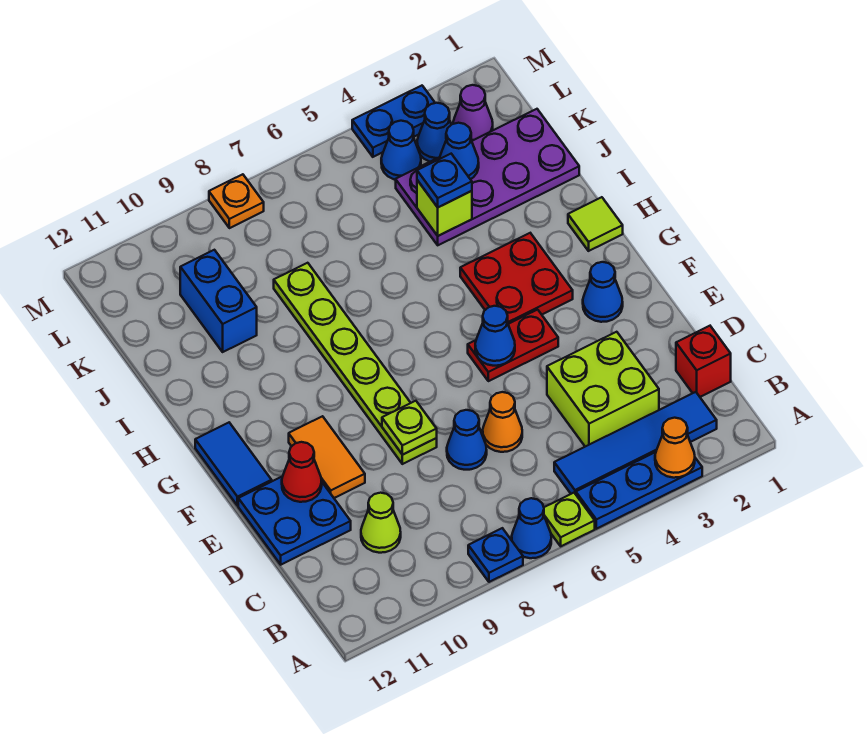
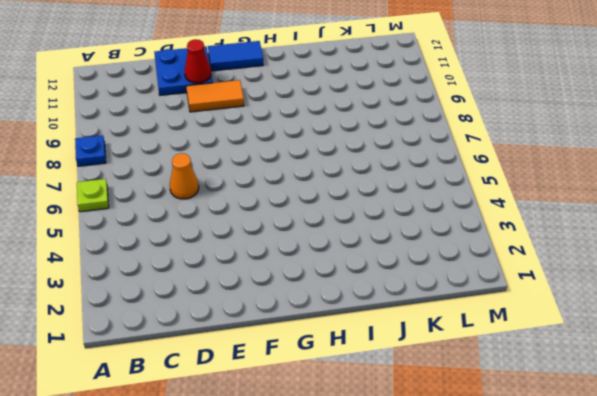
none -> blue 1x3 plate [576,452,702,529]
none -> blue 1x1 cone [512,498,551,558]
none -> blue 1x4 tile [554,392,717,494]
none -> red 1x1 brick [676,326,731,397]

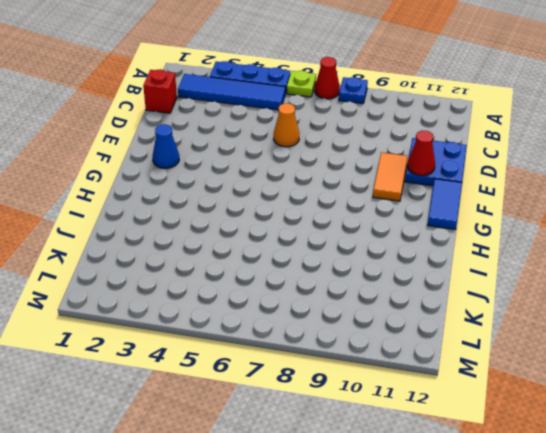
red 1x1 cone [315,57,340,99] -> blue 1x1 cone [512,498,551,558]
none -> lime 2x2 brick [547,332,659,447]
none -> lime 1x1 cone [361,493,401,553]
none -> blue 1x1 cone [447,410,487,470]
none -> lime 1x6 plate [274,263,437,464]

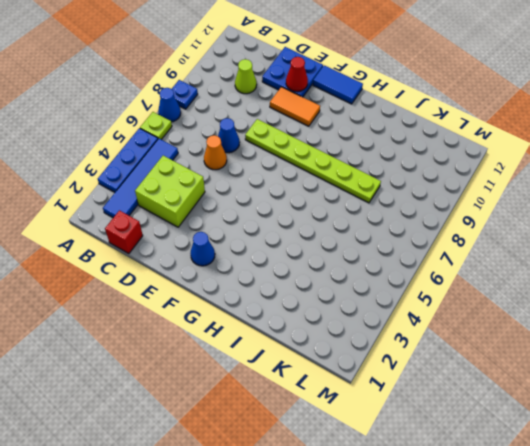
none -> red 1x2 plate [468,310,558,381]
none -> red 2x2 plate [460,233,573,324]
none -> lime 1x1 tile [568,197,623,251]
none -> purple 2x4 plate [396,109,579,245]

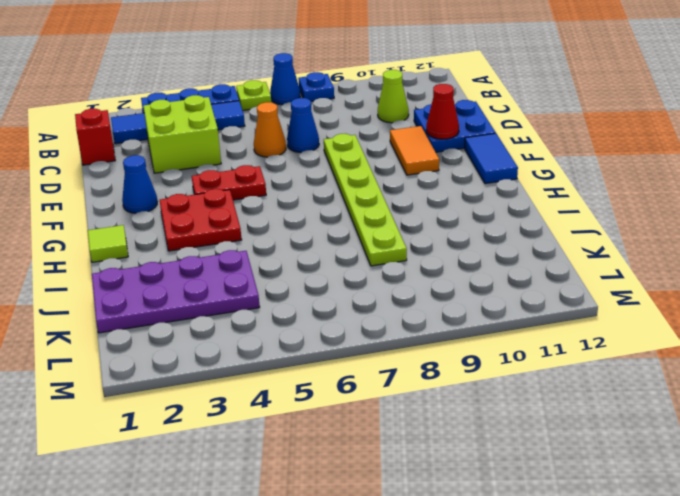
none -> blue 1x2 brick [180,250,257,352]
none -> purple 1x1 cone [453,85,493,141]
none -> blue 1x1 cone [417,103,451,162]
none -> blue 1x1 cone [381,121,421,180]

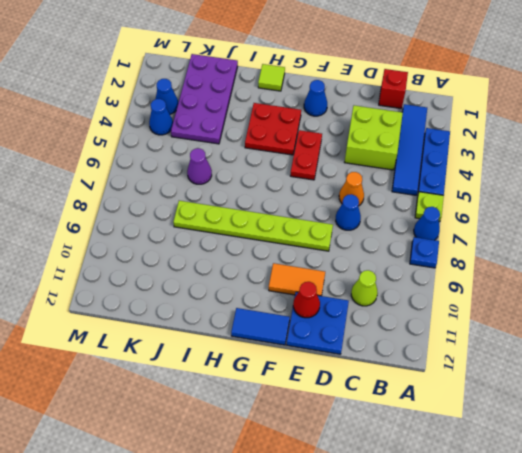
purple 1x1 cone [187,148,212,184] -> purple 1x1 cone moved to [453,85,493,141]
none -> blue 1x2 brick [180,250,257,352]
none -> blue 1x2 plate [352,86,435,157]
none -> orange 1x1 plate [209,174,264,228]
none -> orange 1x1 cone [655,418,695,478]

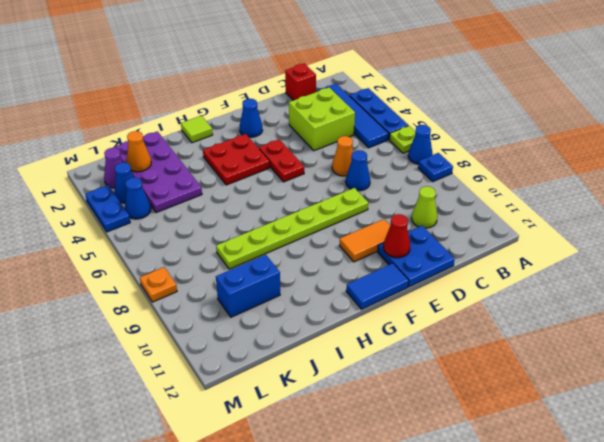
orange 1x1 cone [127,131,151,172] -> orange 1x1 cone moved to [655,418,695,478]
none -> lime 1x1 plate [382,401,437,455]
none -> blue 1x1 cone [475,306,515,366]
none -> lime 1x1 brick [417,180,472,236]
none -> blue 1x1 cone [439,123,479,179]

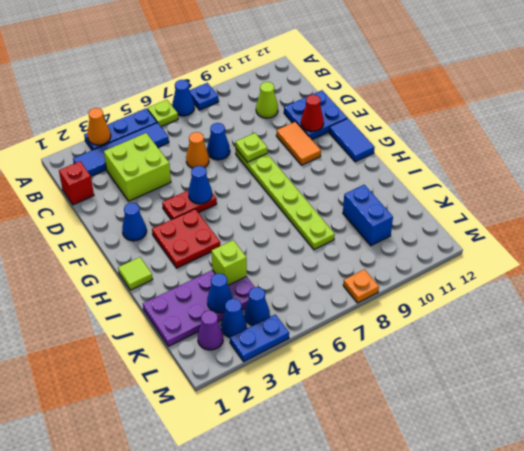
none -> blue 1x1 plate [417,154,472,207]

